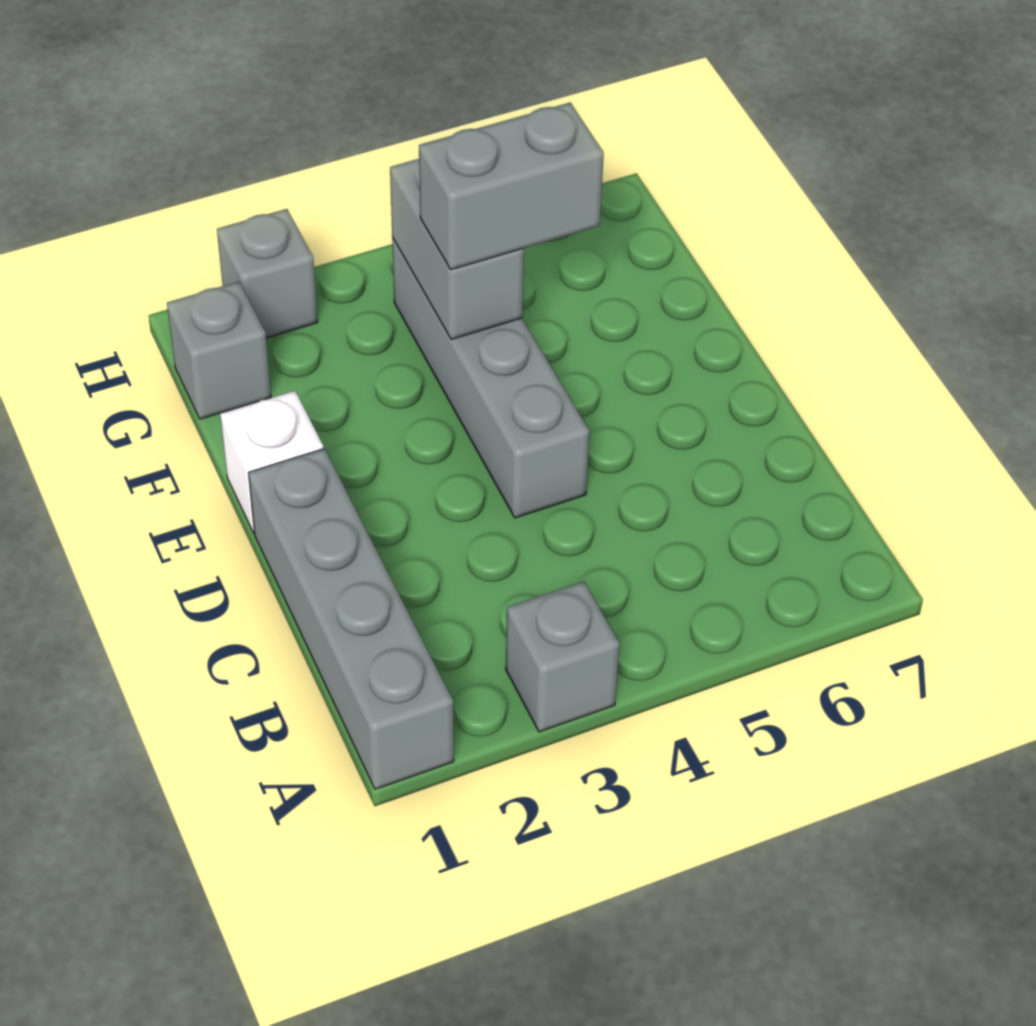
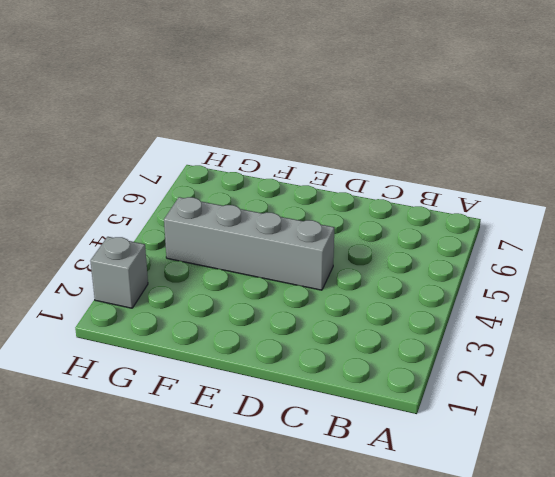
none -> grey 1x4 brick [249,449,454,789]
none -> grey 1x1 brick [506,581,620,732]

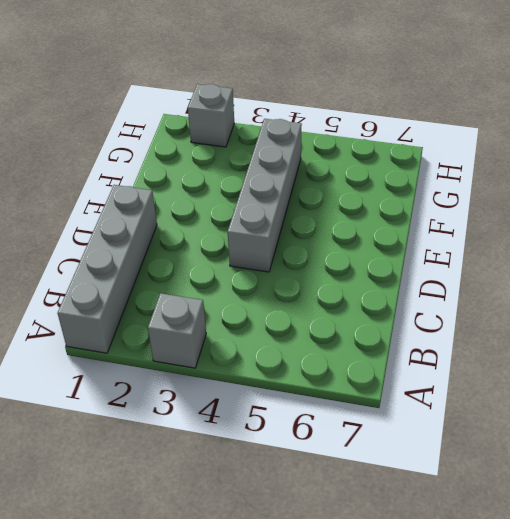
none -> white 1x1 brick [220,391,323,533]
none -> grey 1x1 brick [167,282,271,419]

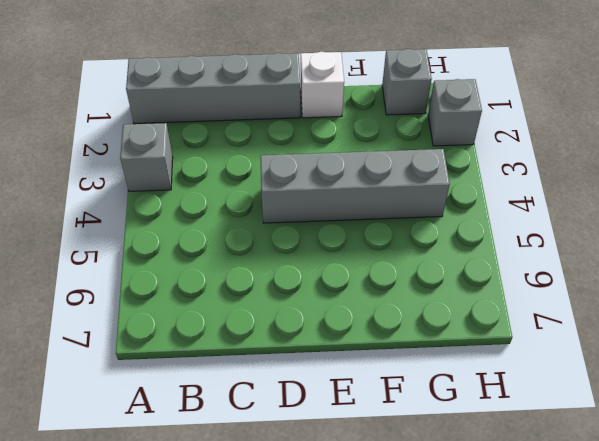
none -> grey 1x2 brick [390,159,524,339]
none -> grey 1x2 brick [419,102,604,270]

